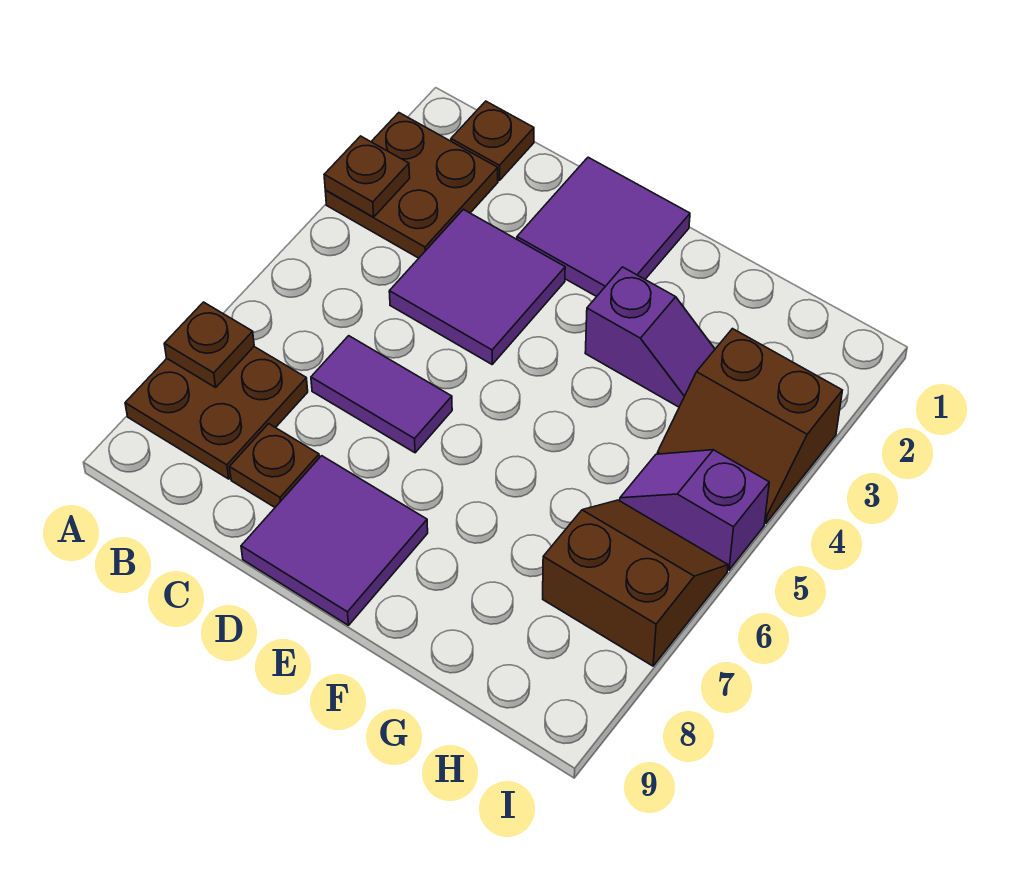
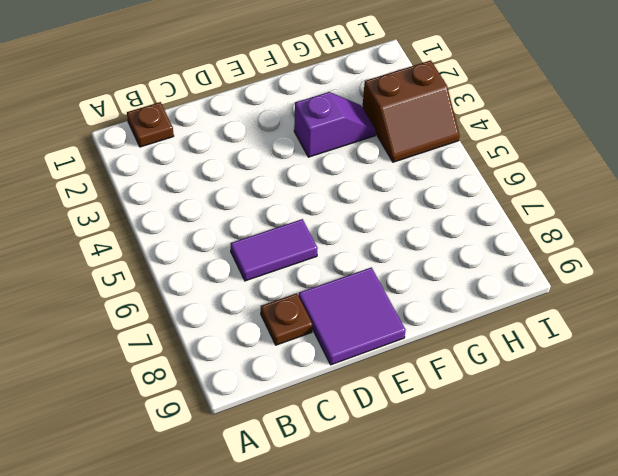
none -> brown 2x2 plate [325,113,498,258]
none -> brown 2x2 plate [125,347,308,479]
none -> purple 2x2 tile [389,209,565,364]

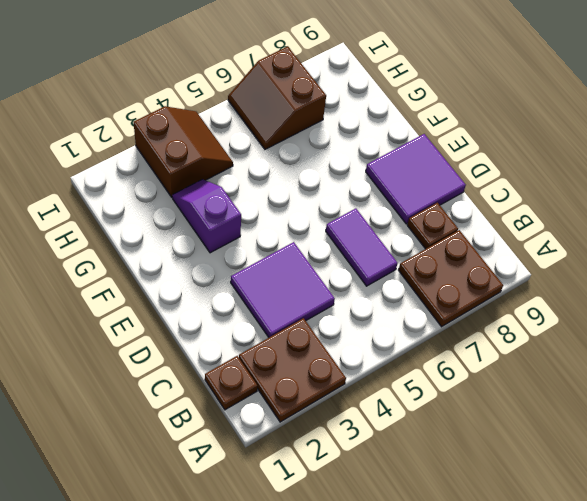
none -> purple 2x2 tile [517,157,690,297]
none -> purple 1x2 slope [620,450,769,570]
none -> brown 1x1 plate [324,136,410,217]

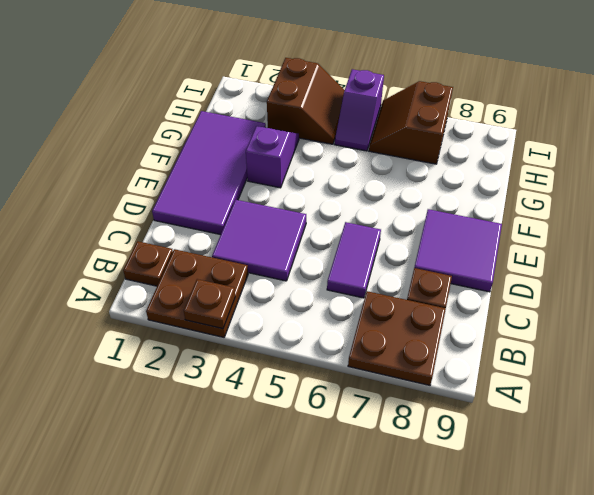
purple 2x4 tile [152,111,266,235] -> purple 2x2 tile [517,157,690,297]
none -> brown 1x1 plate [164,302,254,387]

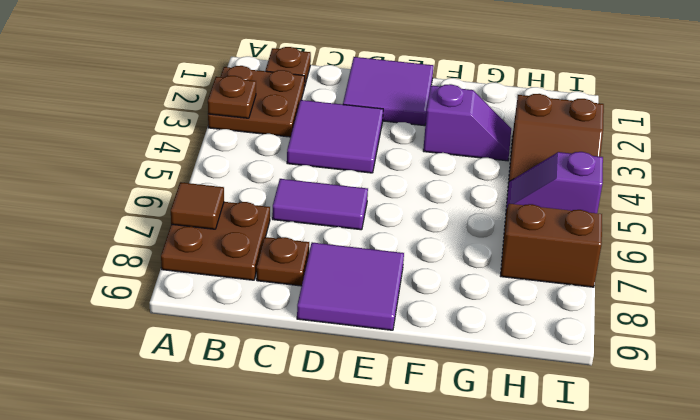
brown 1x1 tile [171,182,224,229] -> brown 1x1 plate [164,302,254,387]

